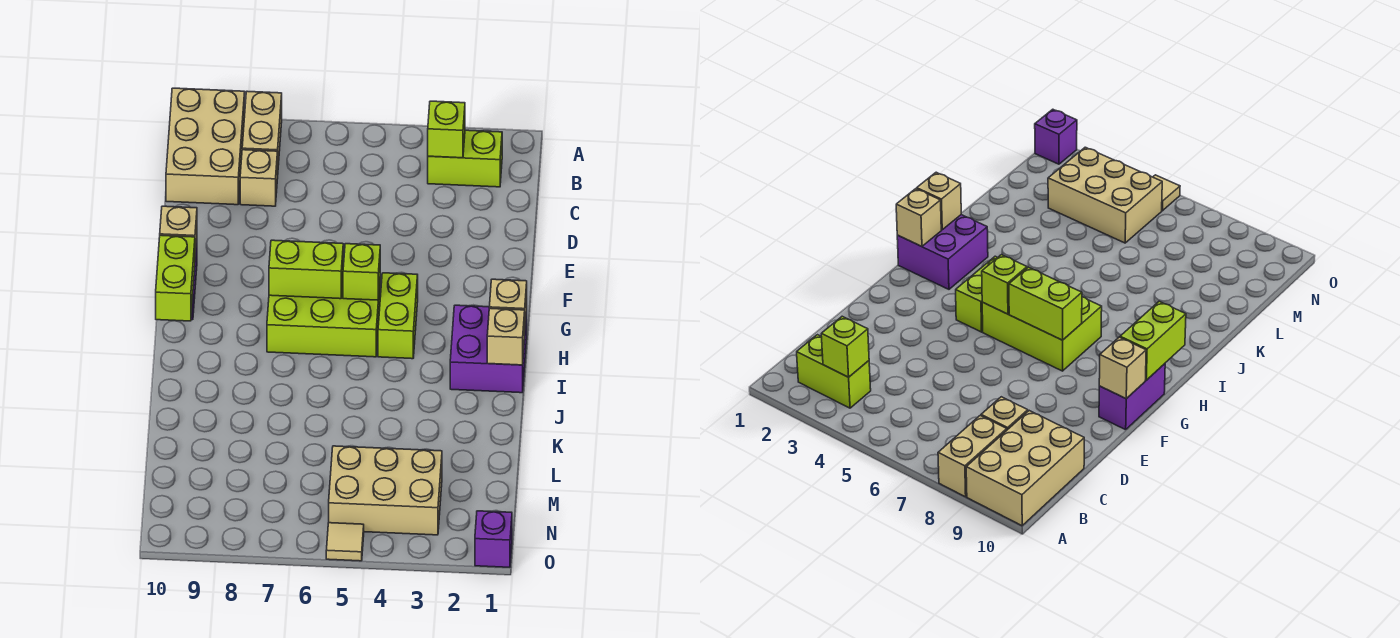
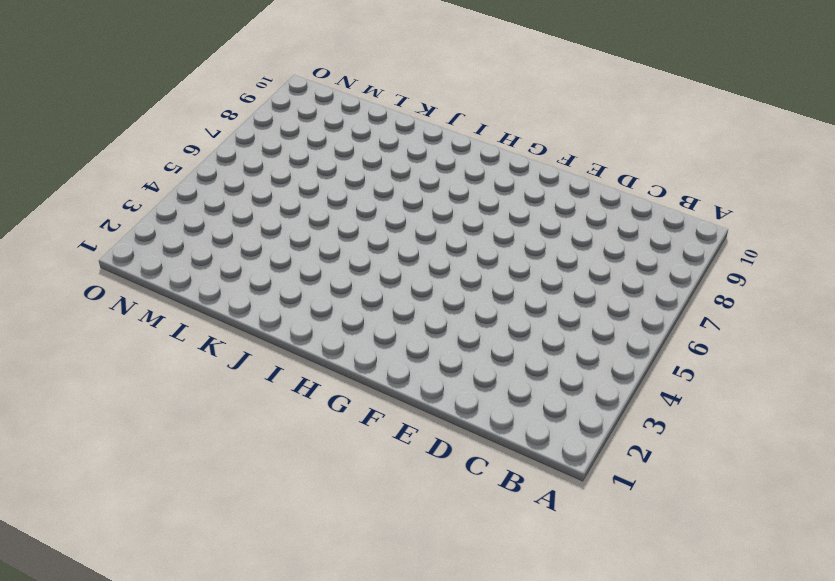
none -> tan 1x2 brick [242,91,282,165]
none -> tan 2x3 brick [166,88,245,205]
none -> lime 1x2 brick [428,130,502,187]

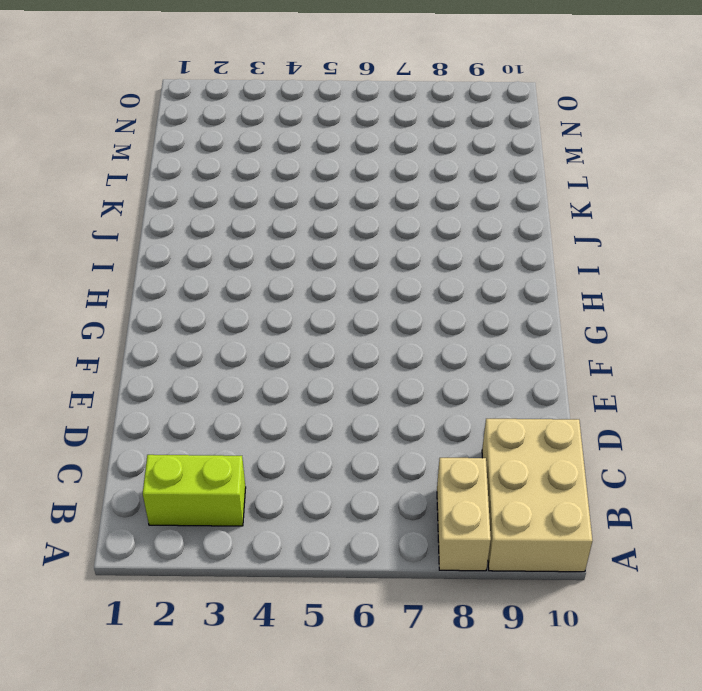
none -> tan 1x1 brick [240,150,278,206]
none -> purple 1x2 brick [1099,364,1165,430]
none -> lime 1x2 brick [378,273,418,359]

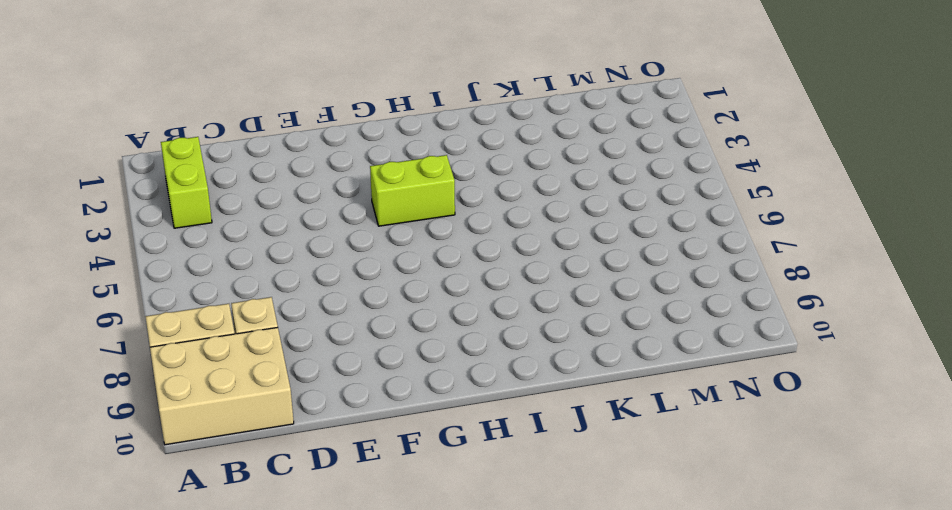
none -> purple 1x2 brick [1099,364,1165,430]
none -> lime 2x3 brick [267,283,380,357]
none -> purple 2x2 brick [450,305,527,393]

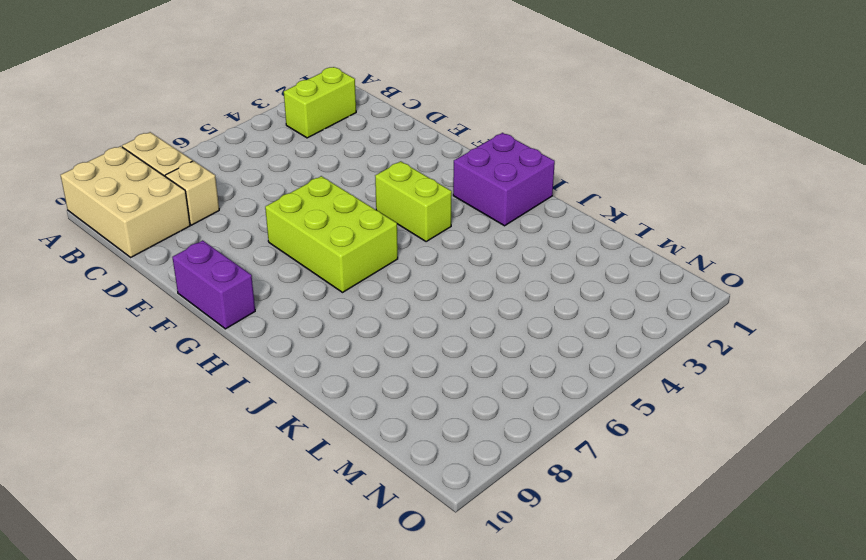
lime 2x3 brick [265,176,398,292] -> lime 2x3 brick turned to [267,283,380,357]
none -> tan 2x3 brick [329,446,442,535]
none -> purple 1x1 brick [475,511,512,567]
none -> tan 1x1 tile [326,523,364,561]

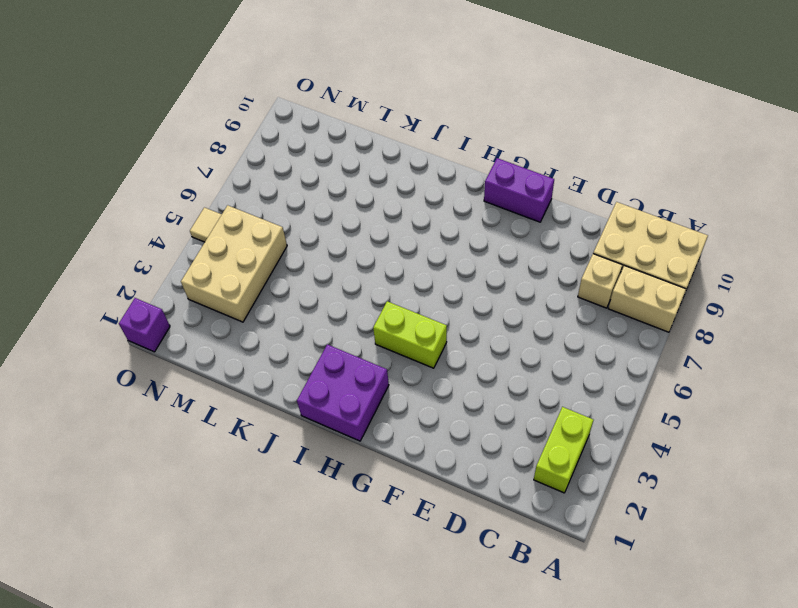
none -> lime 2x3 brick [267,283,380,357]
none -> lime 1x1 brick [428,101,465,158]
none -> tan 1x1 brick [160,206,197,257]

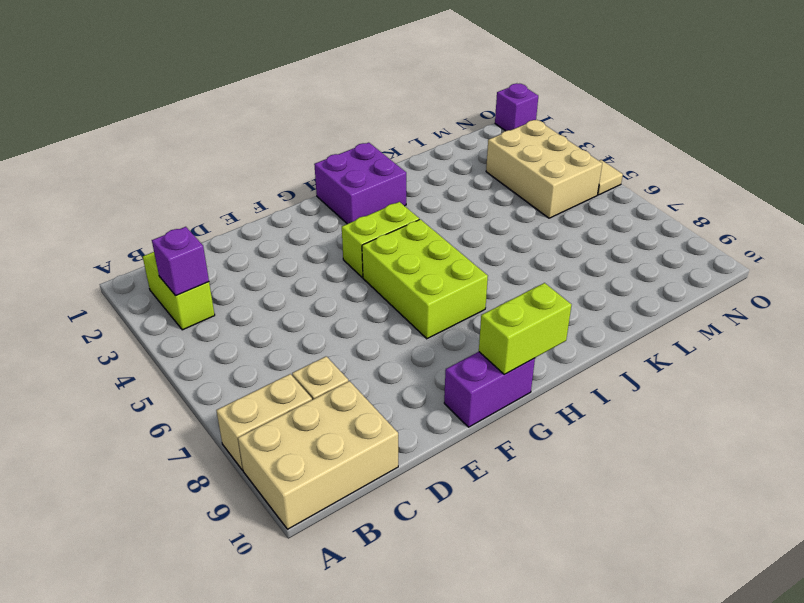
purple 1x1 brick [152,227,209,296] -> lime 1x1 brick [428,101,465,158]
none -> tan 1x1 brick [160,206,197,257]
none -> lime 1x1 brick [343,244,380,300]
none -> lime 1x2 brick [269,240,343,299]

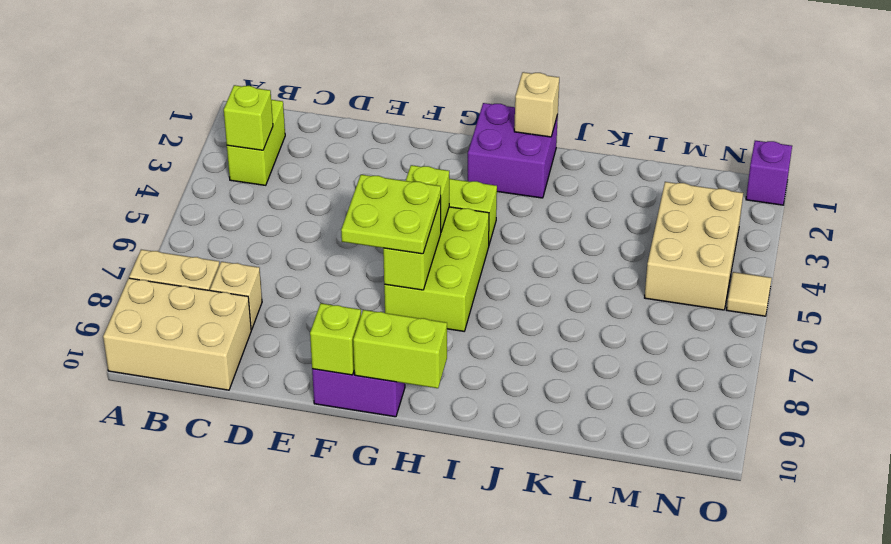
lime 2x2 plate [341,175,441,254] -> none
lime 1x1 brick [310,303,361,375] -> tan 1x1 brick [160,206,197,257]
none -> tan 1x1 brick [489,279,527,326]

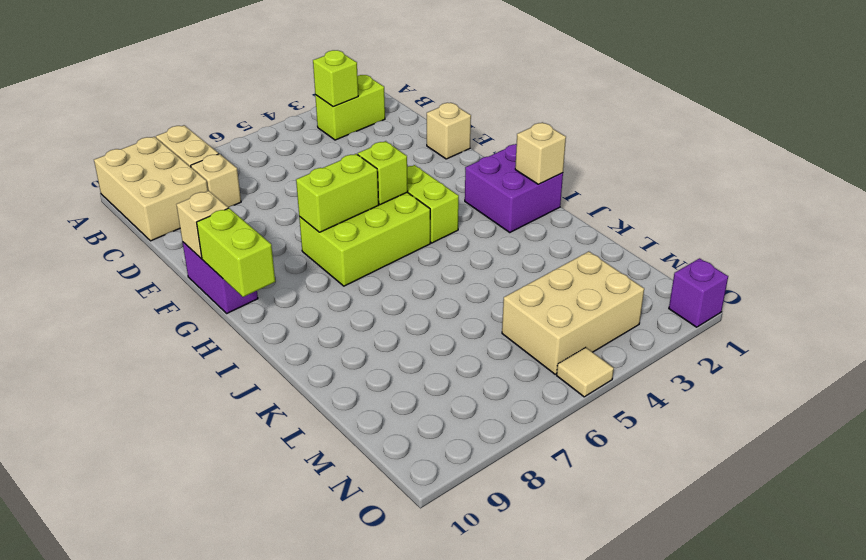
tan 1x1 brick [427,103,471,159] -> tan 1x1 brick moved to [489,279,527,326]

